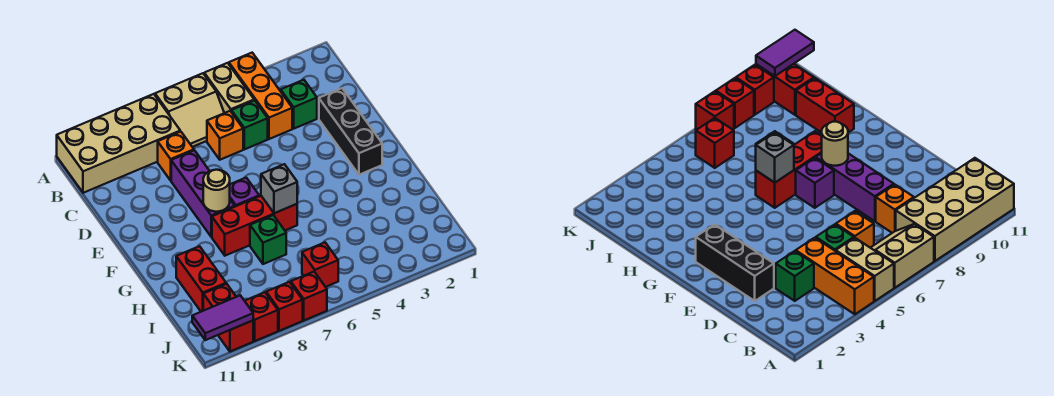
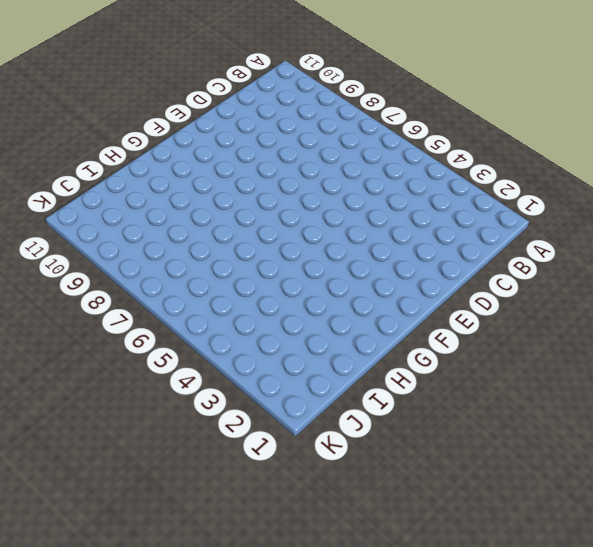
none -> orange 1x3 brick [229,53,292,139]
none -> tan 1x2 brick [204,63,254,113]
none -> tan 2x2 slope [155,73,224,147]

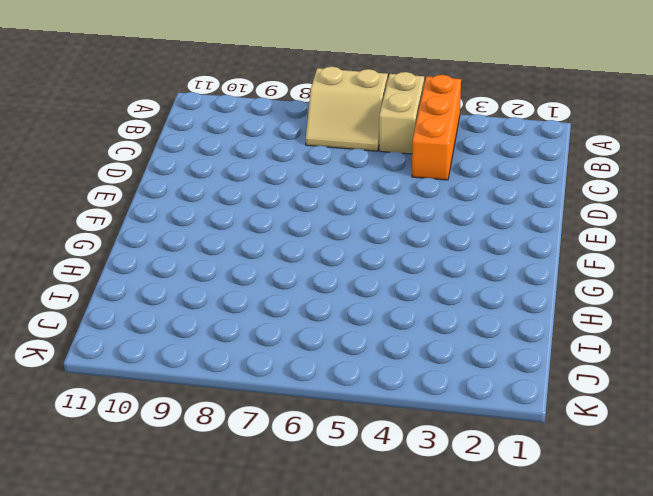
none -> tan 2x4 brick [57,94,180,193]
none -> green 1x1 brick [281,80,317,129]
none -> green 1x1 brick [231,100,268,149]

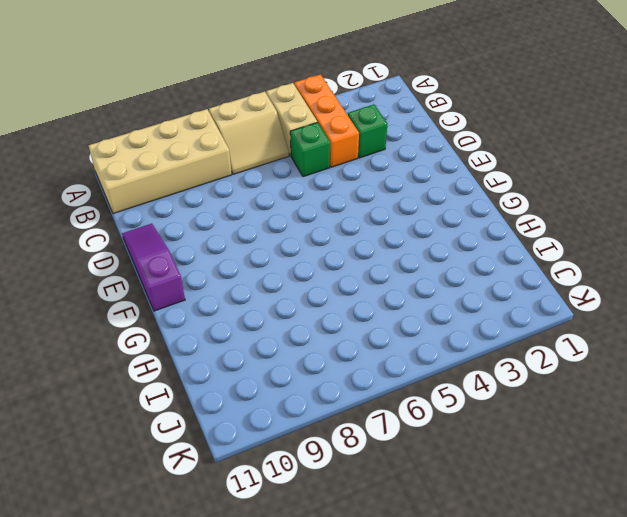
purple 1x3 slope [122,224,185,311] -> none
none -> orange 1x1 brick [207,111,243,160]
none -> orange 1x1 brick [158,132,194,180]
none -> black 1x3 brick [319,88,382,175]

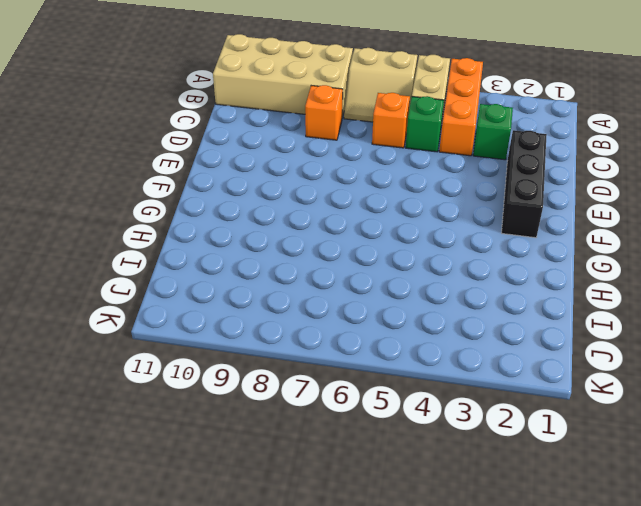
none -> purple 1x3 brick [171,150,235,237]
none -> purple 1x1 brick [230,178,259,207]
none -> red 1x3 brick [212,196,297,256]

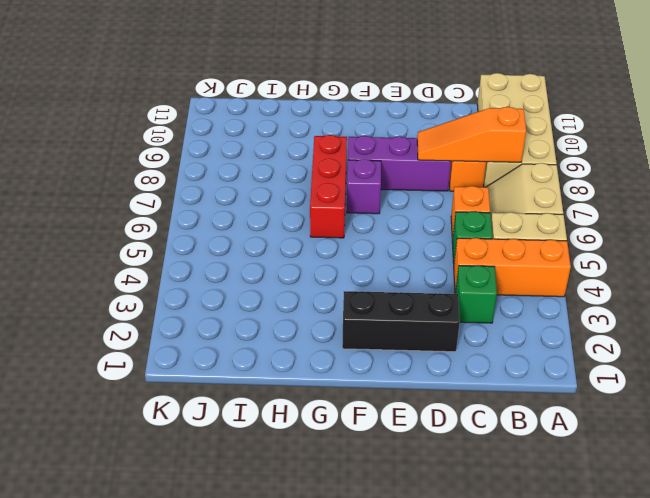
orange 1x3 slope [417,107,526,162] -> none
none -> green 1x1 brick [250,215,286,264]
none -> red 1x2 brick [176,246,226,312]
none -> red 1x1 brick [302,243,338,287]

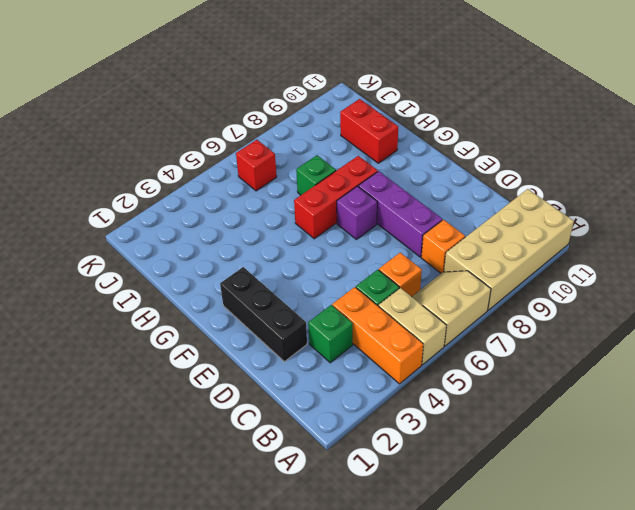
none -> red 1x2 brick [203,284,253,352]
none -> red 1x1 brick [291,272,327,320]
none -> red 1x1 brick [266,282,303,331]

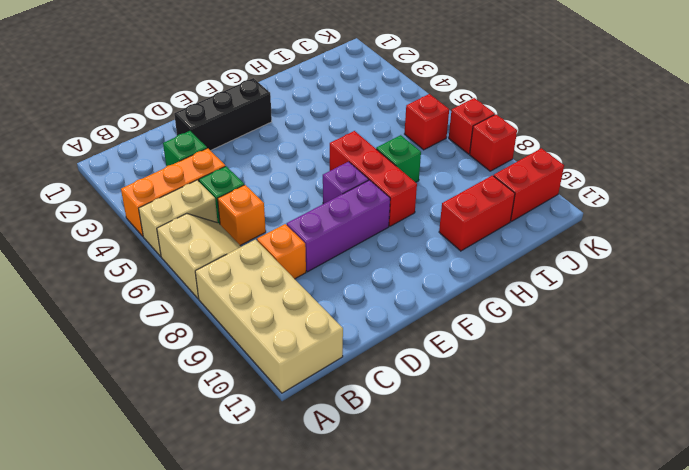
none -> red 1x1 brick [245,292,278,341]
none -> tan 1x1 round brick [203,170,230,212]
none -> grey 1x1 brick [261,164,297,213]

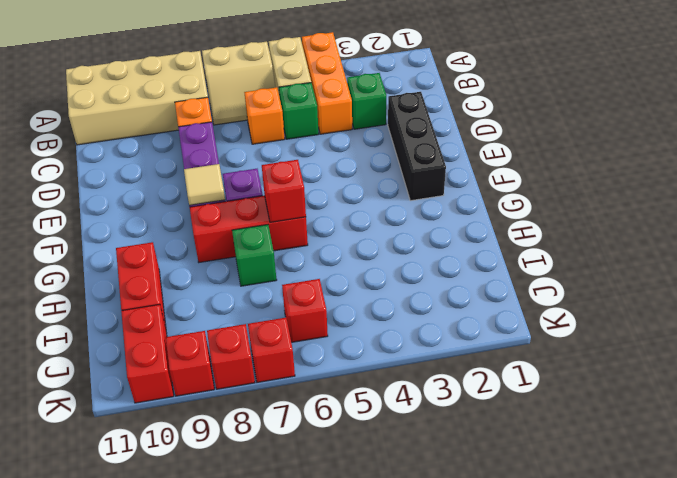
tan 1x1 tile [184,164,225,205] -> tan 1x1 round brick [203,170,230,212]
red 1x1 brick [262,160,306,222] -> grey 1x1 brick [261,164,297,213]
none -> purple 1x2 tile [192,295,253,340]

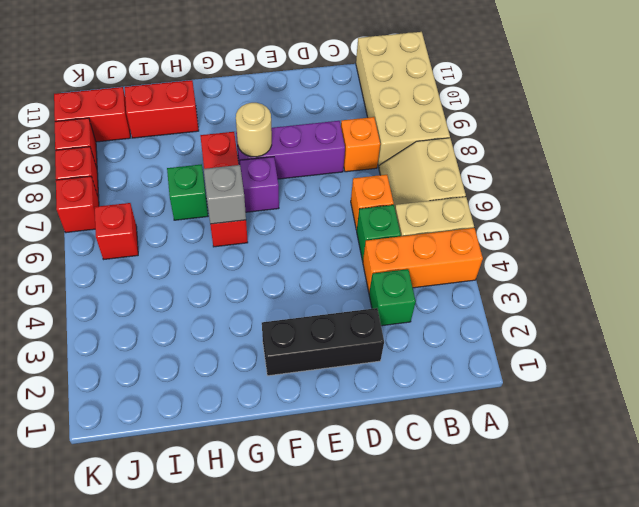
none -> purple 1x2 tile [192,295,253,340]

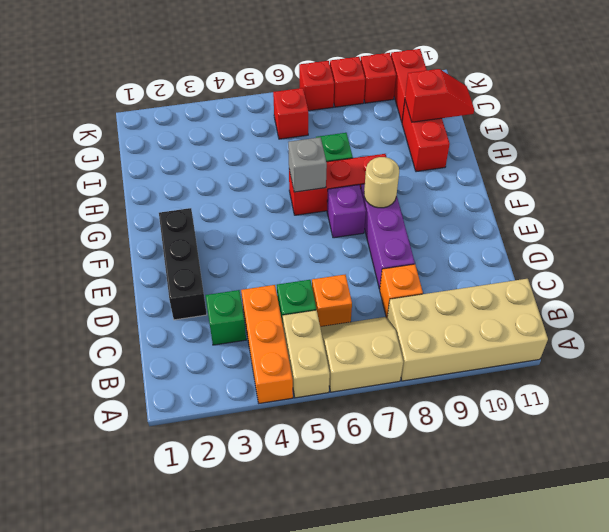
red 1x2 slope [405,69,474,122] -> none
none -> purple 1x2 tile [192,295,253,340]

